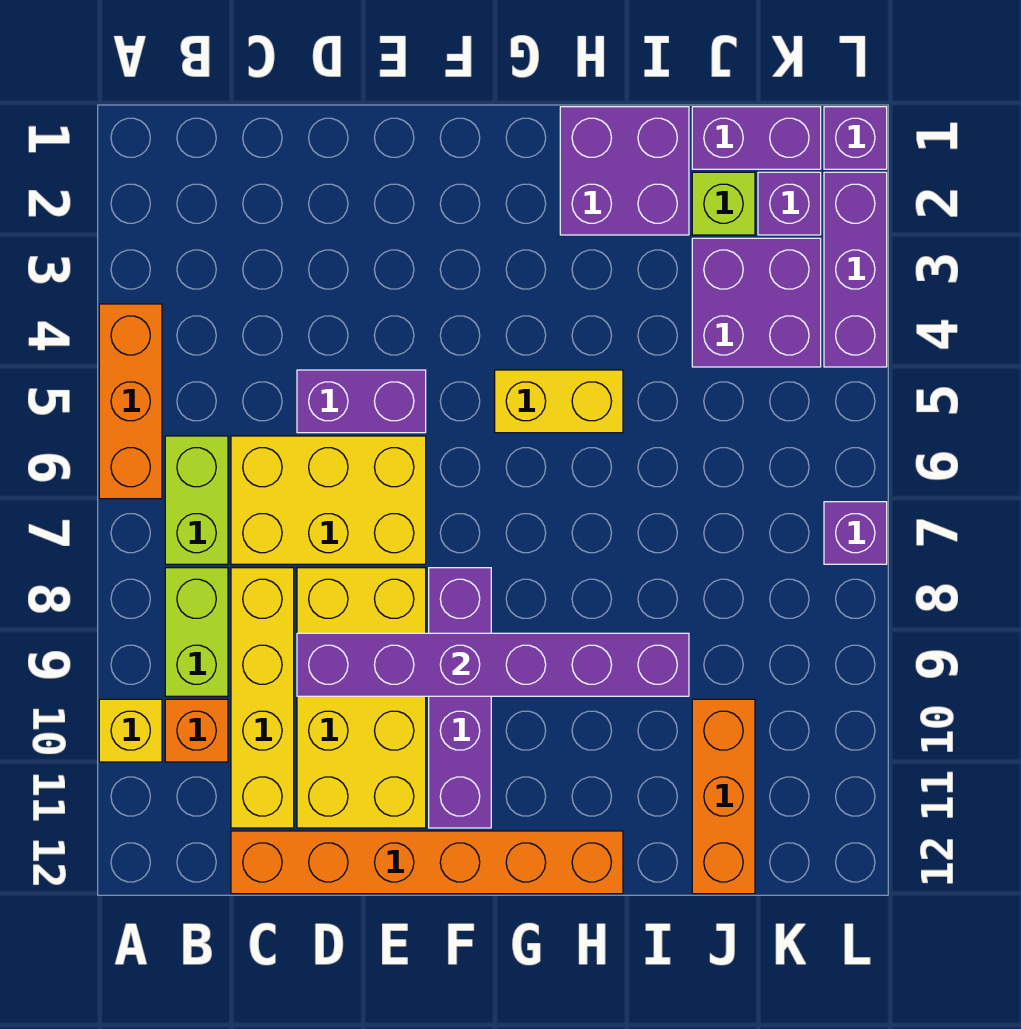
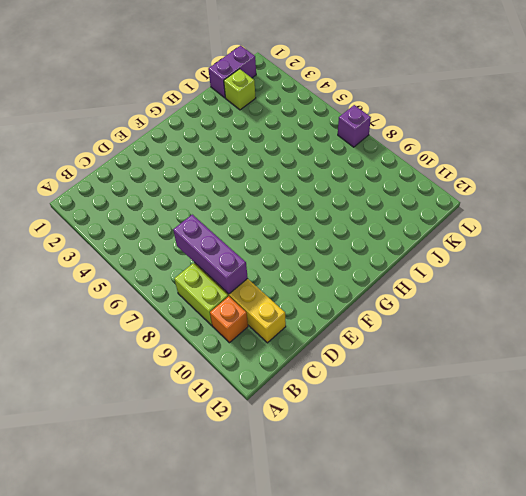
purple 1x3 brick [173,215,248,294] -> purple 1x3 brick moved to [824,172,887,367]
none -> orange 1x3 brick [99,304,162,499]
none -> yellow 1x1 brick [99,699,162,762]
none -> lime 1x2 brick [165,436,228,564]

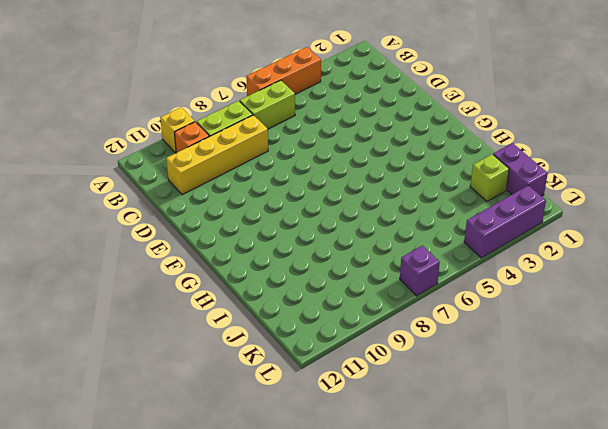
none -> yellow 2x3 brick [231,436,426,564]
none -> orange 1x6 brick [231,831,623,894]
none -> purple 1x2 brick [297,370,426,433]

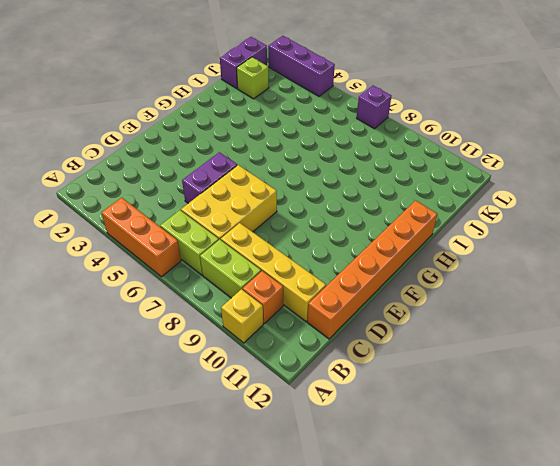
none -> yellow 2x4 brick [297,568,426,828]
none -> purple 1x4 brick [429,568,491,828]
none -> yellow 1x2 brick [495,370,623,433]

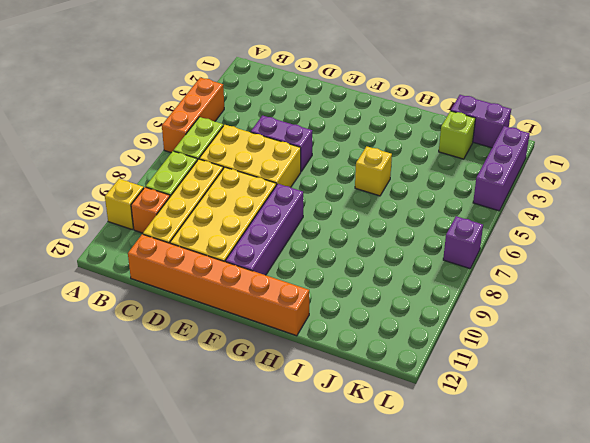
yellow 1x1 brick [355,146,392,196] -> yellow 1x2 brick [495,370,623,433]
none -> purple 2x2 brick [560,107,689,235]
none -> purple 2x2 brick [692,238,821,367]
none -> orange 1x3 brick [692,699,755,894]

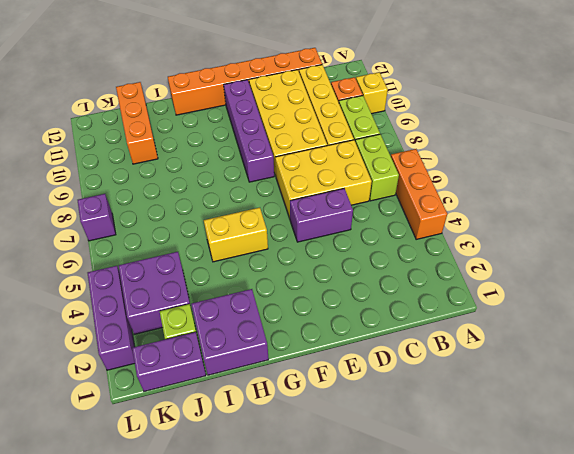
none -> purple 1x1 brick [758,172,821,235]
none -> purple 1x1 brick [824,107,887,169]
none -> purple 1x6 brick [297,633,689,696]

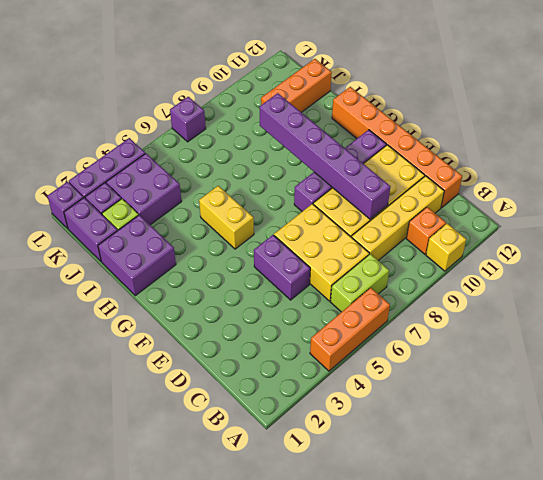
none -> lime 1x2 brick [165,568,228,696]

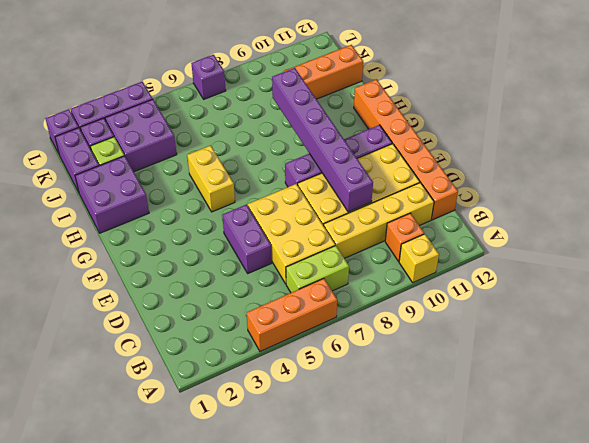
none -> lime 1x2 brick [165,568,228,696]

